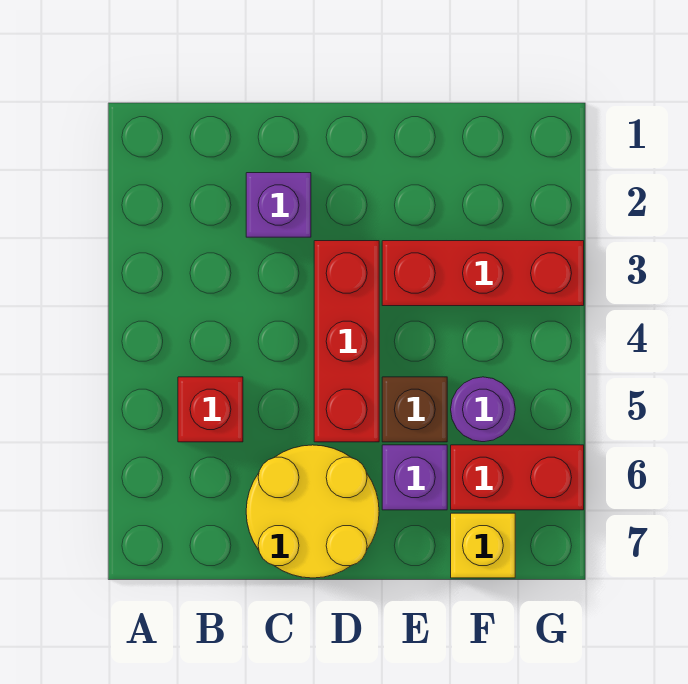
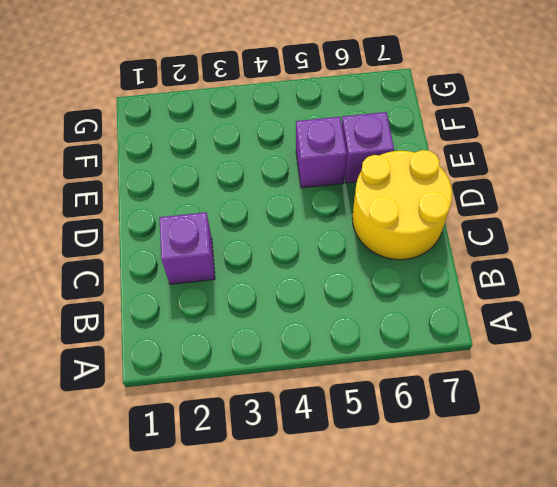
purple 1x1 brick [296,117,347,188] -> brown 1x1 brick [382,377,447,442]
none -> red 1x1 brick [178,377,243,442]
none -> red 1x3 brick [314,241,379,442]

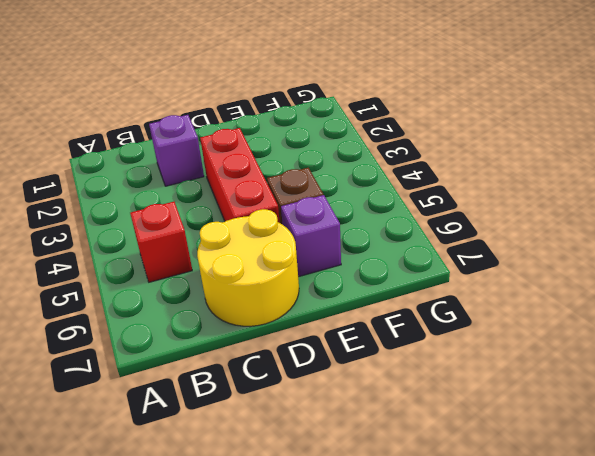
none -> red 1x3 brick [382,241,584,306]
none -> purple 1x1 round brick [451,377,515,442]

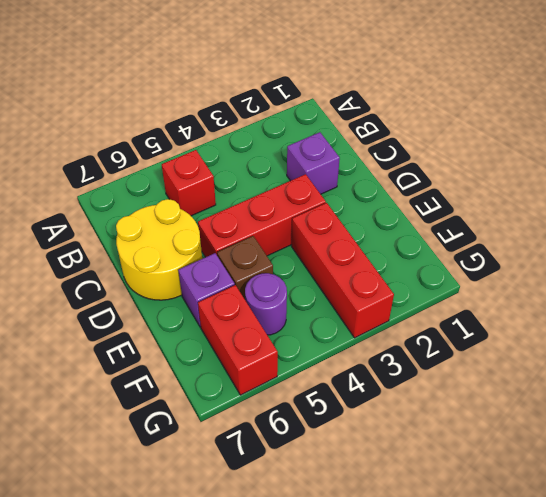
none -> yellow 1x1 brick [451,513,515,578]

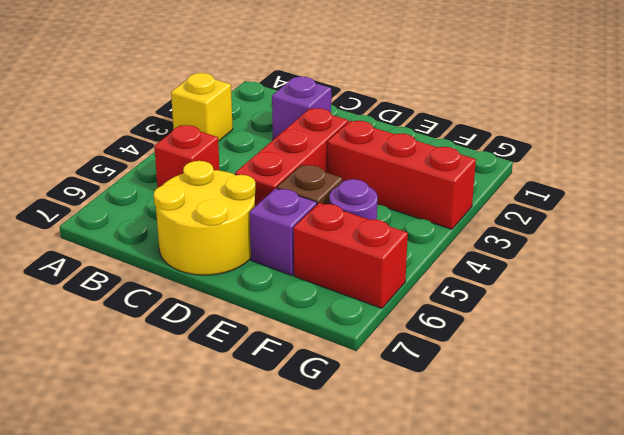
yellow 1x1 brick [171,73,233,141] -> yellow 1x1 brick moved to [451,513,515,578]

